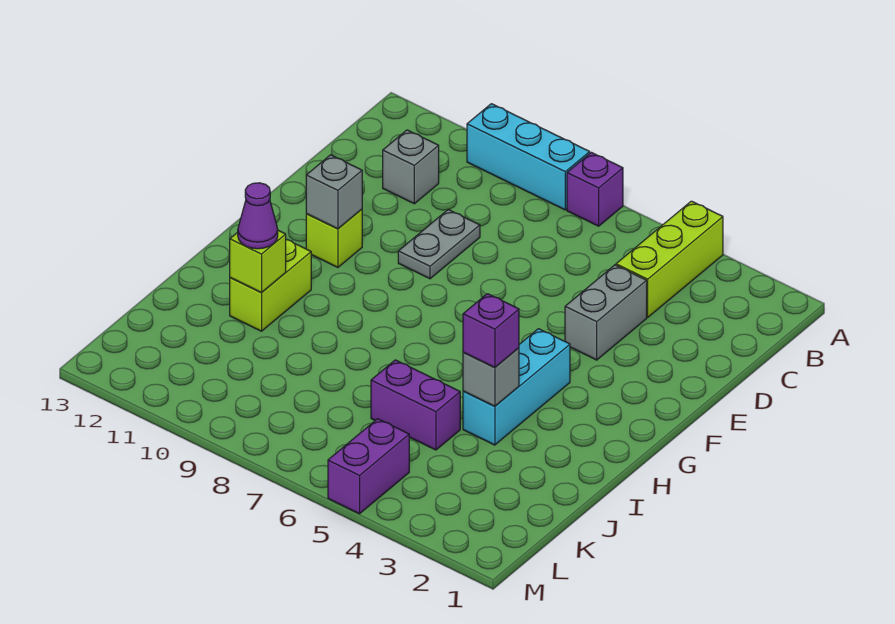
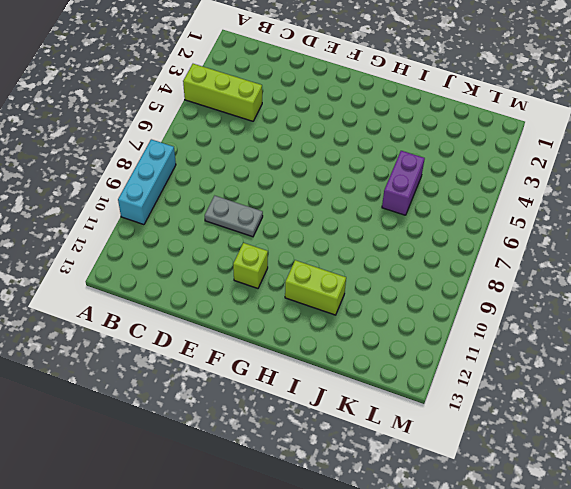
none -> purple 1x1 brick [567,152,623,226]
none -> grey 1x1 brick [383,130,439,204]
none -> grey 1x2 brick [565,265,647,360]

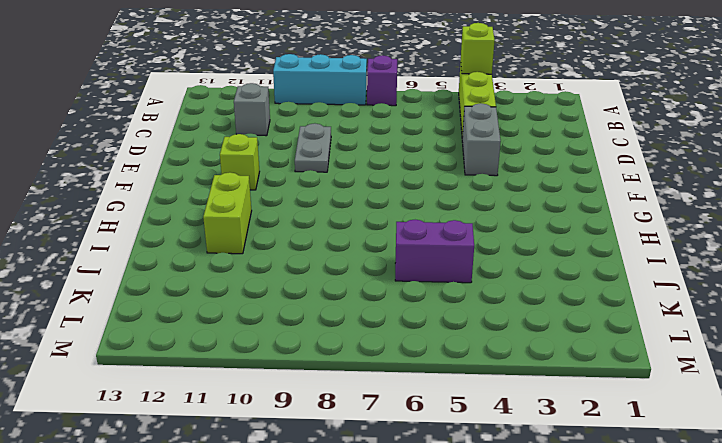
lime 1x1 brick [461,23,495,74] -> lime 1x1 brick moved to [230,230,286,292]
none -> cyan 1x3 brick [463,329,570,445]
none -> purple 1x2 brick [328,419,409,514]
none -> grey 1x1 brick [306,155,362,229]

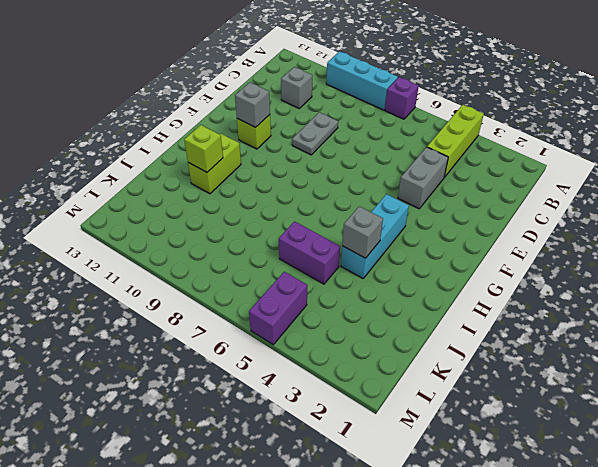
none -> purple 1x1 brick [463,294,519,368]
none -> purple 1x1 cone [238,183,278,249]

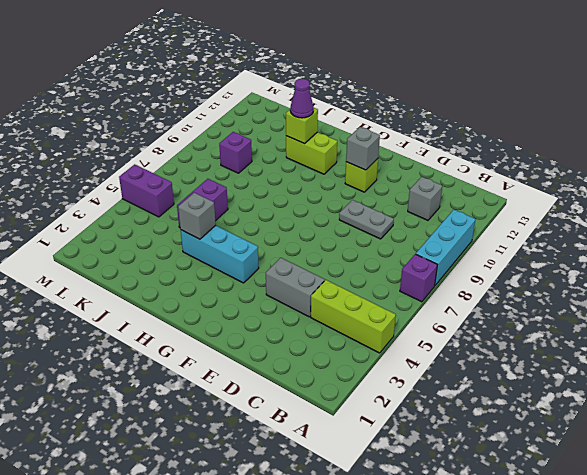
purple 1x1 brick [219,132,252,173] -> purple 1x1 brick moved to [463,294,519,368]

